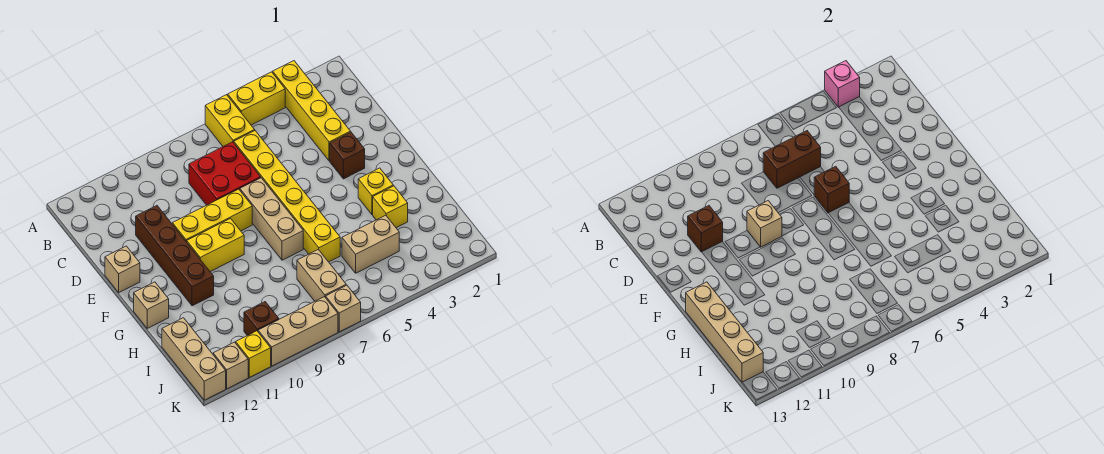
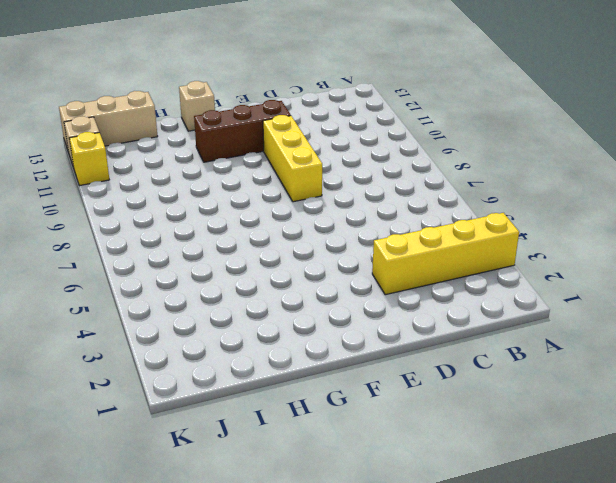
brown 1x3 brick [194,100,291,162] -> brown 1x4 brick [136,206,214,306]
none -> yellow 1x2 brick [228,72,285,125]
none -> yellow 1x2 brick [205,95,255,146]
none -> yellow 1x6 brick [234,131,340,262]

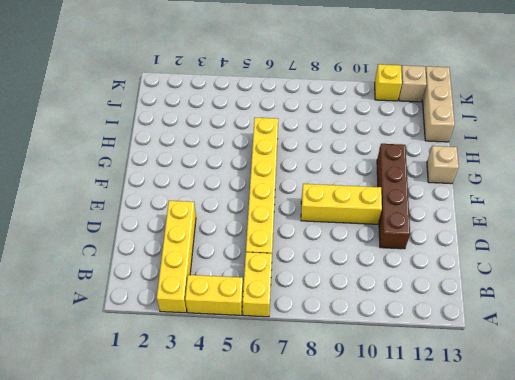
none -> red 2x2 brick [189,142,261,205]
none -> brown 1x1 brick [330,132,365,179]
none -> tan 1x3 brick [240,178,303,260]

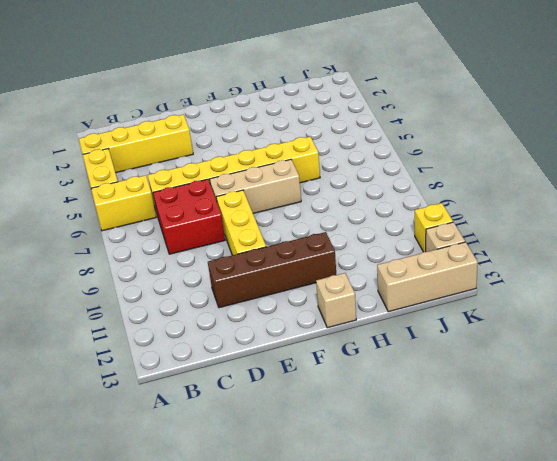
none -> brown 1x1 brick [330,132,365,179]
none -> tan 1x1 brick [105,246,140,292]
none -> yellow 1x2 brick [187,219,244,272]

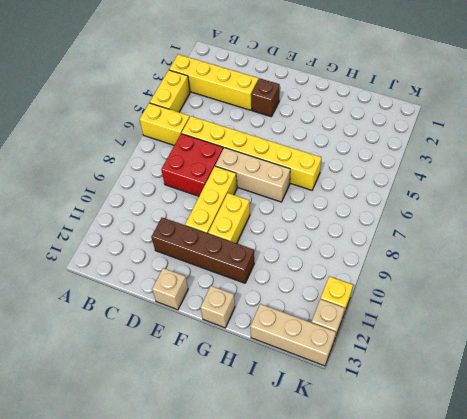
none -> yellow 1x1 brick [358,168,393,215]
none -> yellow 1x1 brick [373,186,408,228]
none -> tan 1x2 brick [342,215,399,273]

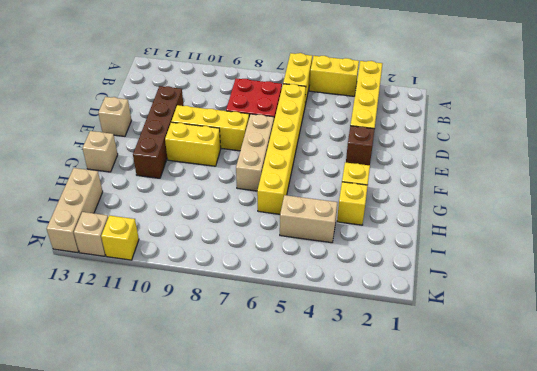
none -> tan 1x2 brick [297,249,346,301]
none -> brown 1x1 brick [244,302,279,336]
none -> tan 1x1 brick [326,285,361,332]

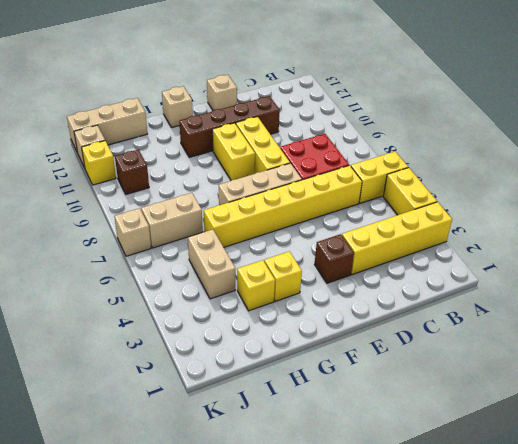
none -> tan 1x3 brick [258,297,338,366]
none -> pink 1x1 brick [825,61,860,107]
none -> brown 1x2 brick [763,131,821,188]

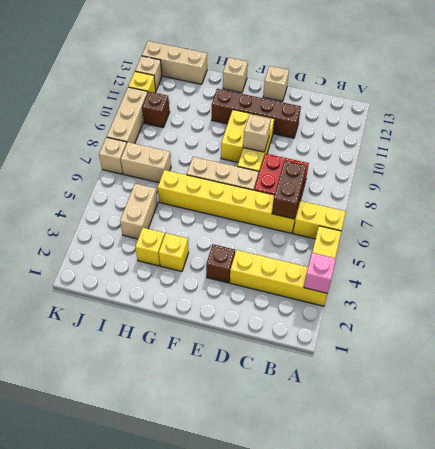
none -> brown 1x1 brick [688,206,723,252]
none -> brown 1x1 brick [814,166,849,213]
none -> tan 1x4 brick [686,282,763,382]

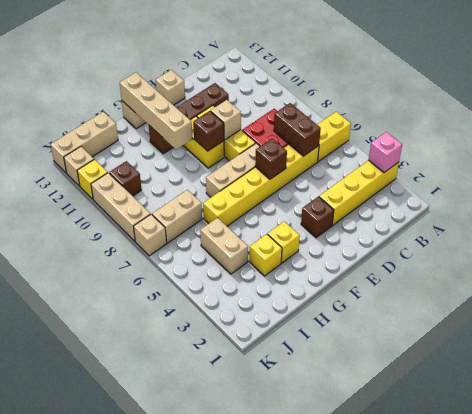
brown 1x1 brick [193,111,224,151] -> brown 1x1 brick moved to [688,206,723,252]
tan 1x4 brick [120,72,192,149] -> tan 1x4 brick turned to [686,282,763,382]
none -> yellow 1x2 brick [228,72,285,125]

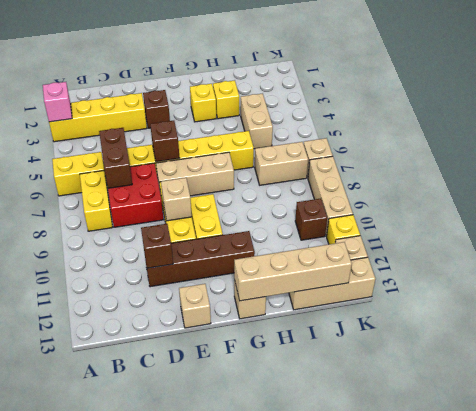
yellow 1x2 brick [80,171,112,231] -> yellow 1x2 brick moved to [228,72,285,125]

